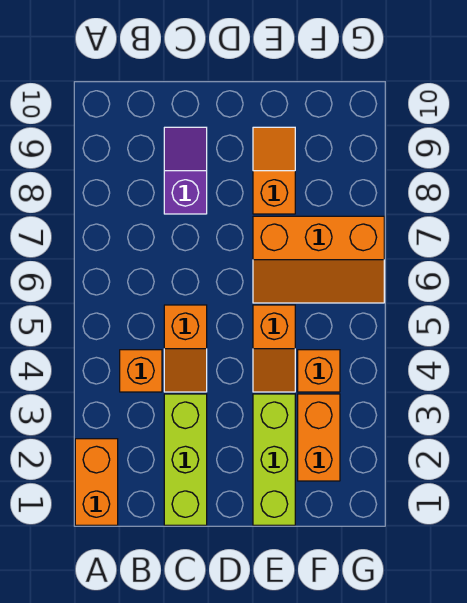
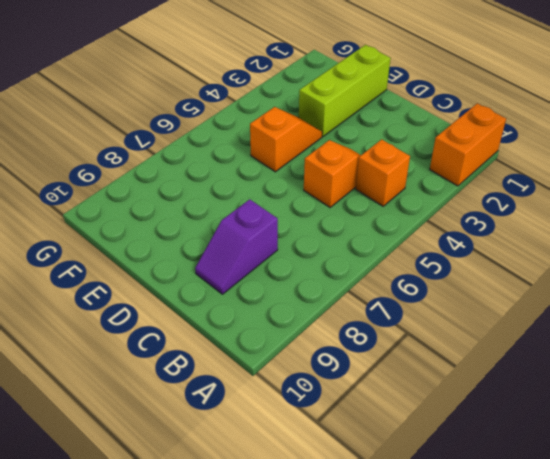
none -> lime 1x3 brick [164,394,207,525]
none -> orange 2x3 slope [253,216,384,303]

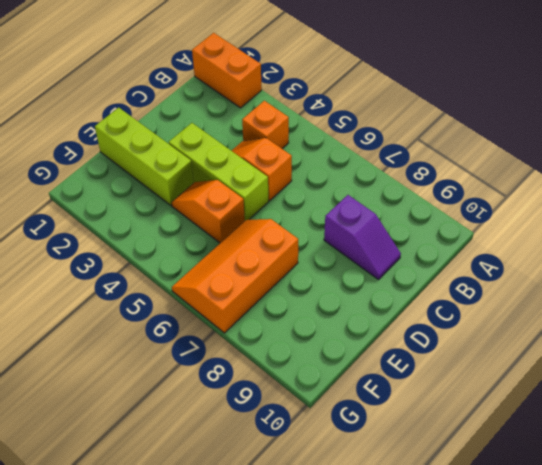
lime 1x3 brick [169,123,269,220] -> lime 1x3 brick moved to [164,394,207,525]
none -> orange 1x2 slope [253,127,295,214]
none -> orange 1x2 brick [298,394,340,481]

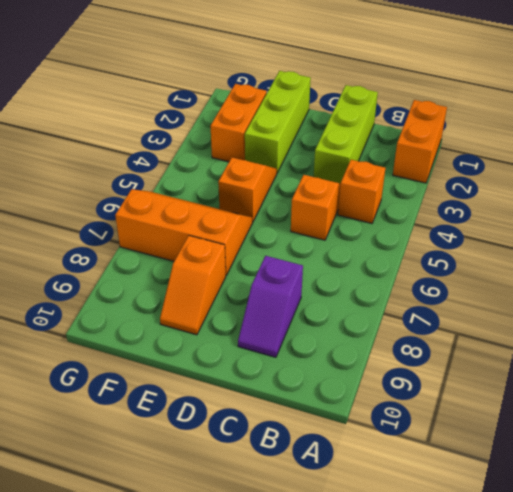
none -> orange 1x1 brick [298,350,340,392]

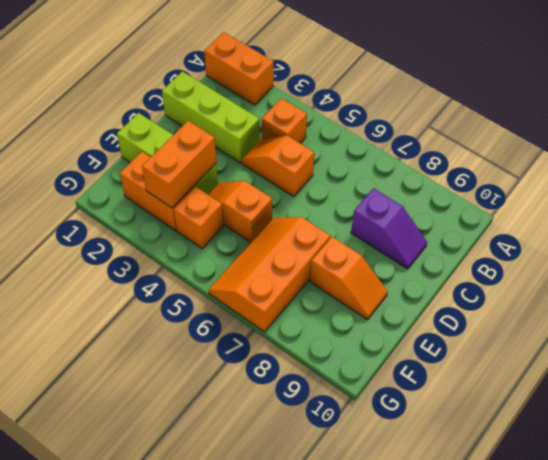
orange 1x2 brick [142,121,216,208] -> none

